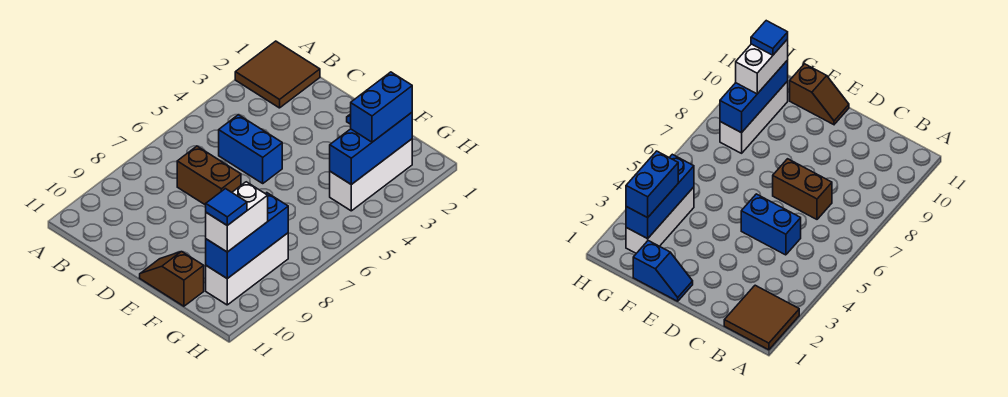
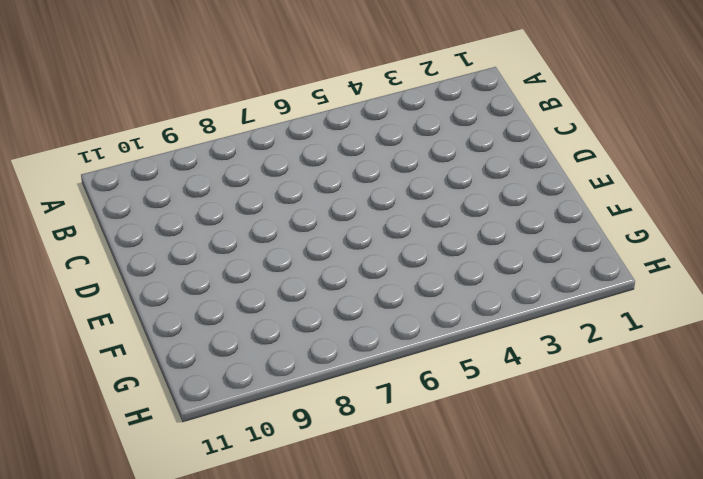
none -> brown 2x2 tile [235,41,320,108]
none -> blue 1x2 brick [219,115,282,183]
none -> brown 1x2 brick [177,146,241,205]

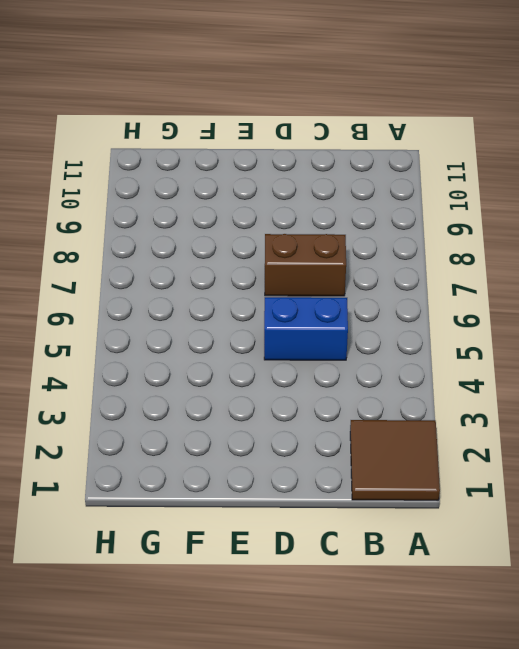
none -> blue 1x2 slope [633,241,693,301]
none -> brown 1x2 slope [140,252,204,306]
none -> white 1x3 brick [330,139,412,211]

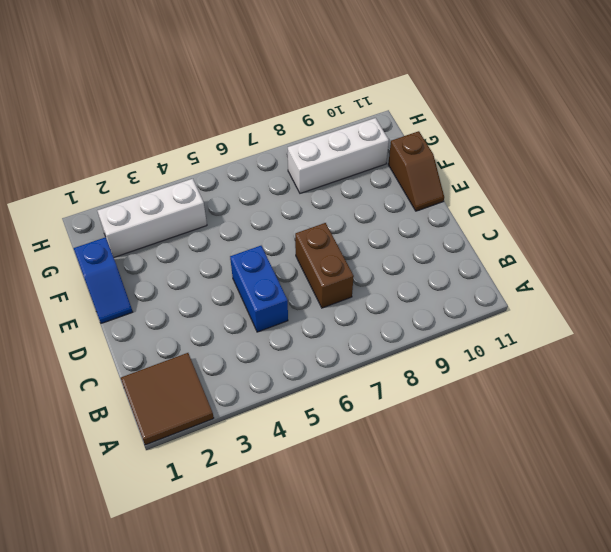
none -> blue 1x3 brick [330,113,412,184]
none -> blue 1x3 brick [206,193,288,279]
none -> blue 1x2 brick [351,72,412,142]

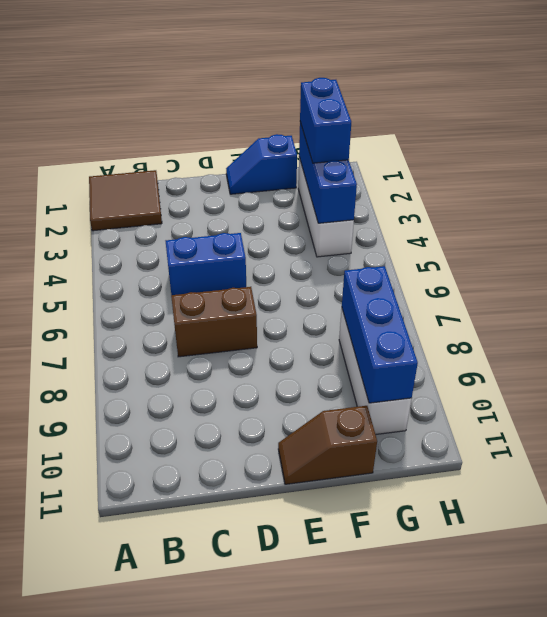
none -> white 1x2 brick [206,182,268,252]
none -> blue 1x1 tile [206,189,247,225]

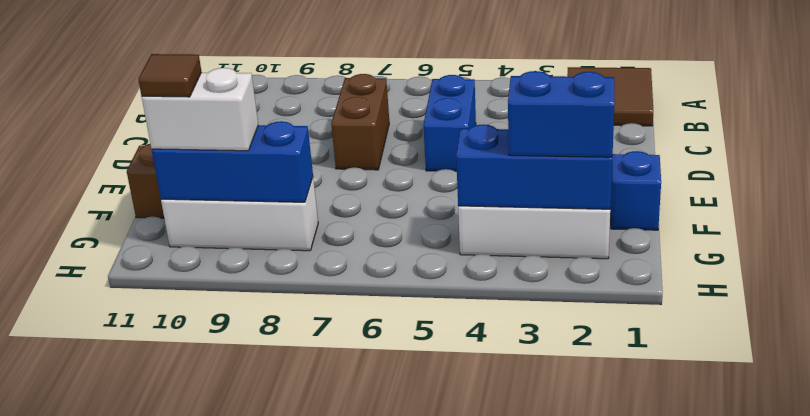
brown 1x1 tile [138,54,201,97] -> blue 1x1 tile [206,189,247,225]

